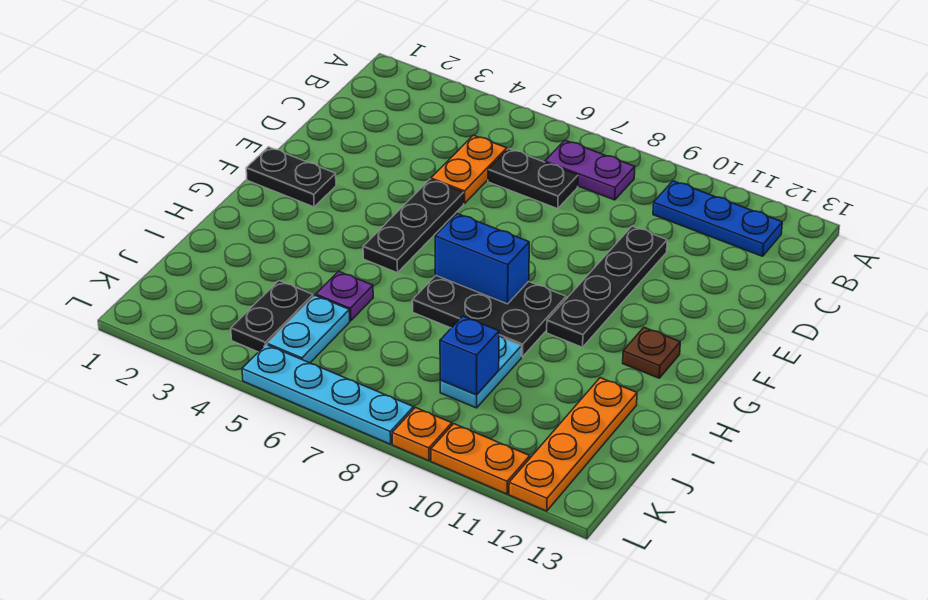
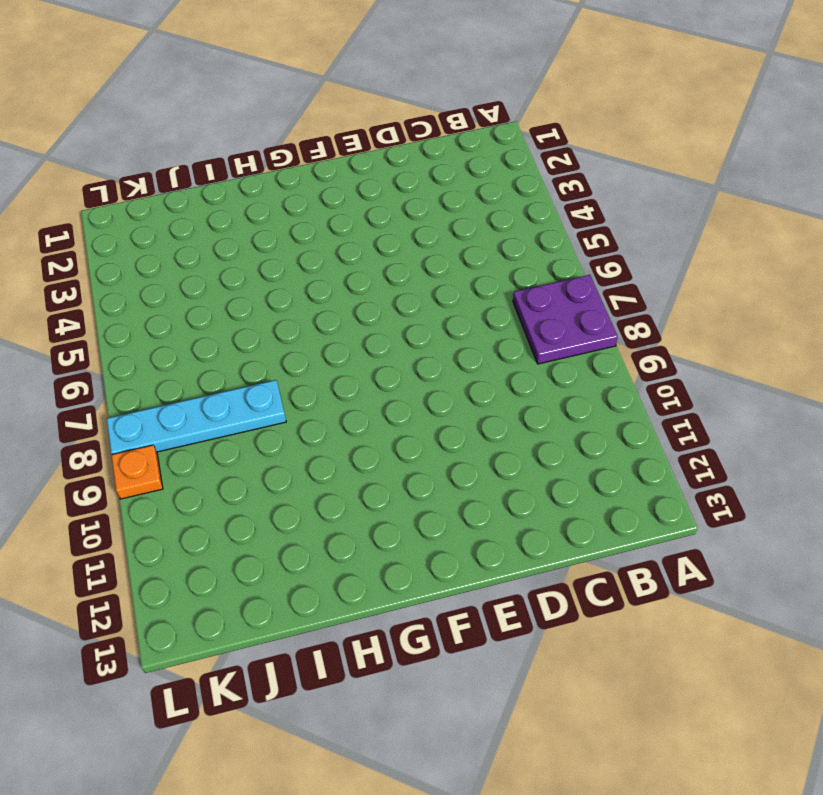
purple 2x2 plate [513,275,618,364] -> purple 1x2 plate [545,140,635,200]
cyan 1x4 plate [107,380,286,454] -> cyan 1x4 plate turned to [242,345,414,444]
none -> blue 1x3 plate [653,181,782,256]
none -> orange 1x2 plate [431,135,507,203]
none -> black 1x2 plate [488,149,578,209]

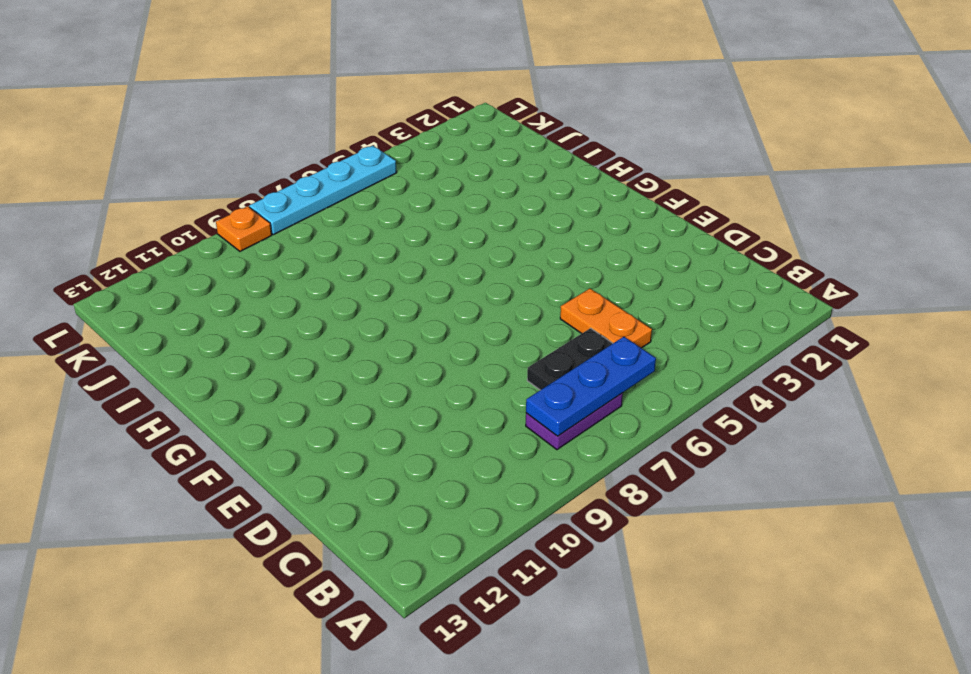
blue 1x3 plate [526,337,656,436] -> blue 1x3 plate moved to [653,181,782,256]
none -> black 1x4 plate [547,226,667,347]
none -> black 1x3 plate [363,179,464,273]
none -> black 1x2 plate [246,147,336,207]

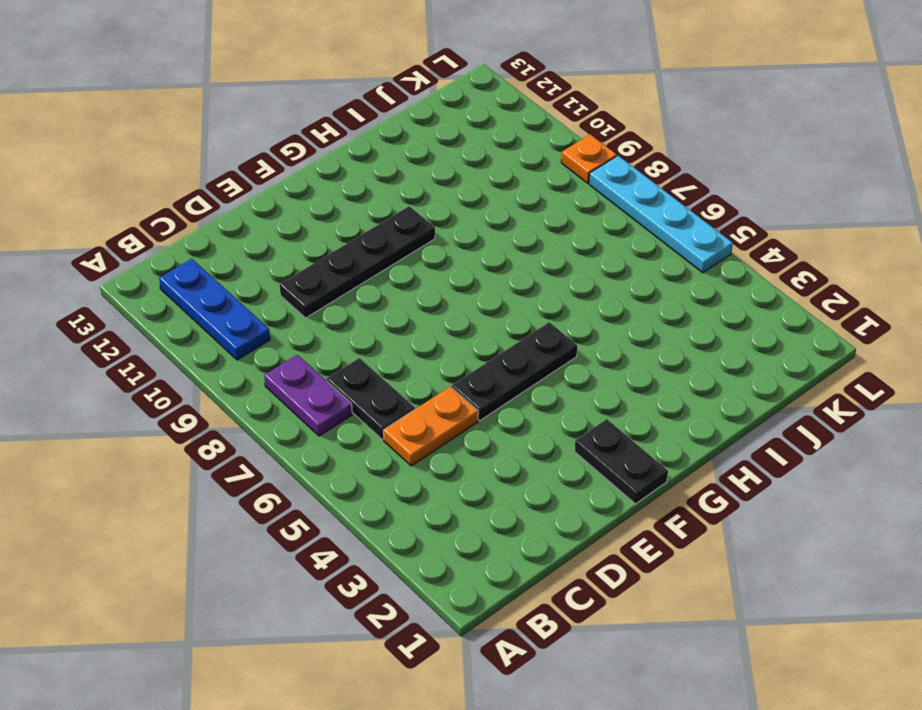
none -> black 2x3 plate [412,276,566,357]
none -> brown 1x1 plate [623,327,680,378]
none -> purple 1x1 plate [316,271,373,321]

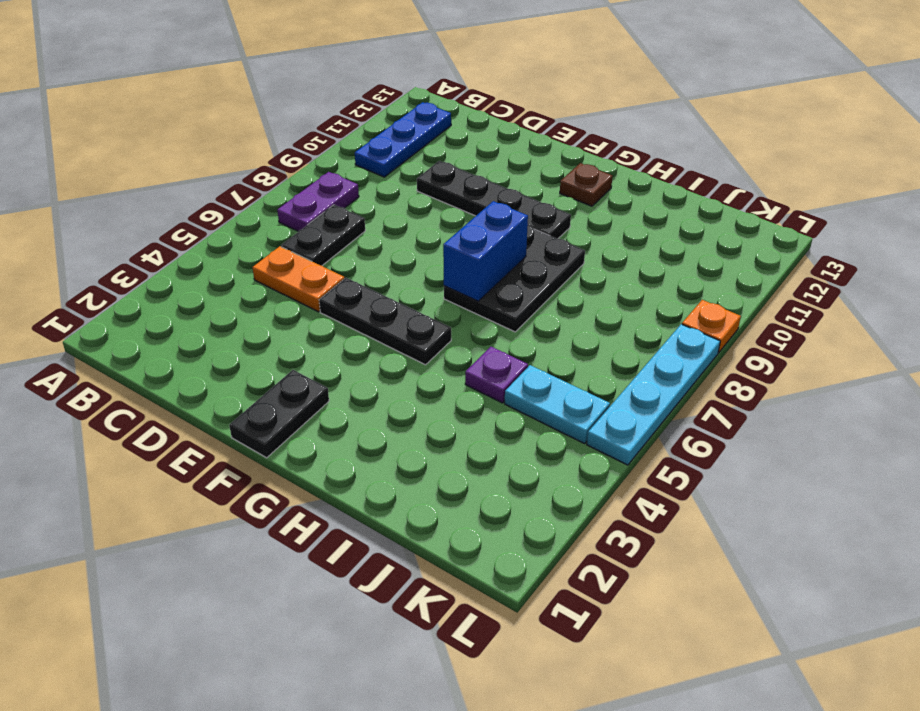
none -> cyan 1x2 plate [440,336,522,408]
none -> orange 1x4 plate [509,378,637,511]
none -> black 1x2 plate [231,281,313,352]

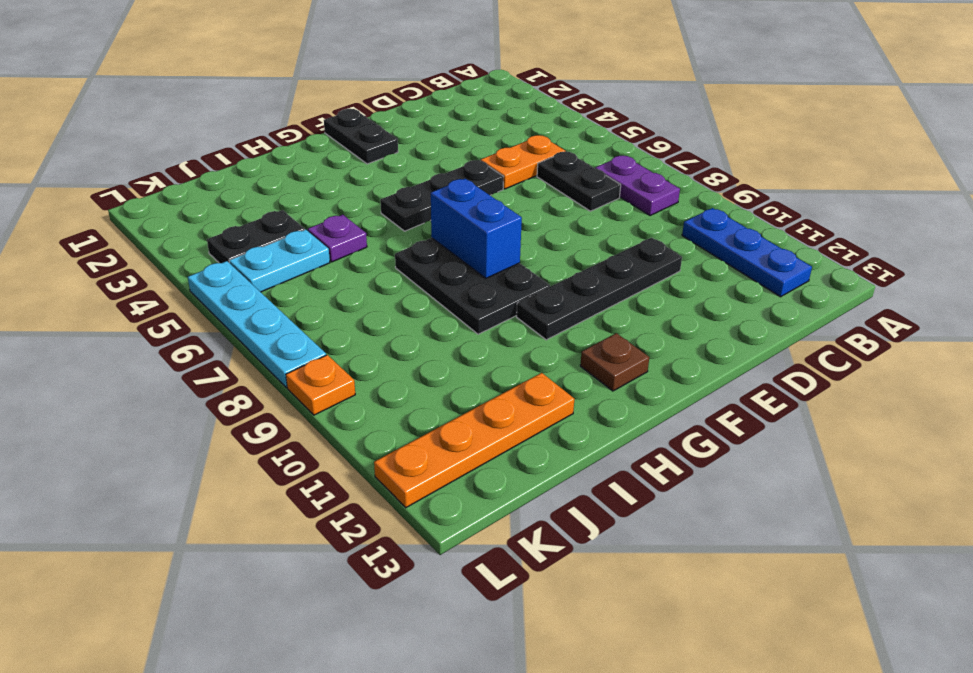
none -> cyan 1x2 plate [440,336,522,408]
none -> orange 1x2 plate [431,424,530,494]
none -> blue 1x1 brick [440,316,499,395]

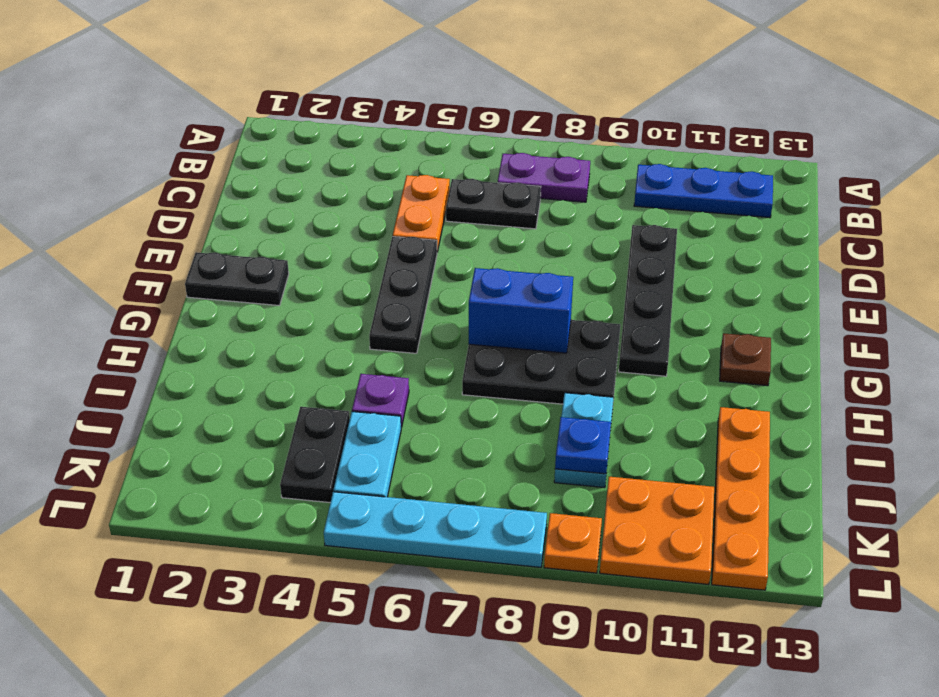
blue 1x1 plate [555,417,611,474] -> blue 1x1 brick [440,316,499,395]
orange 2x2 plate [600,477,714,585] -> orange 1x2 plate [431,424,530,494]

